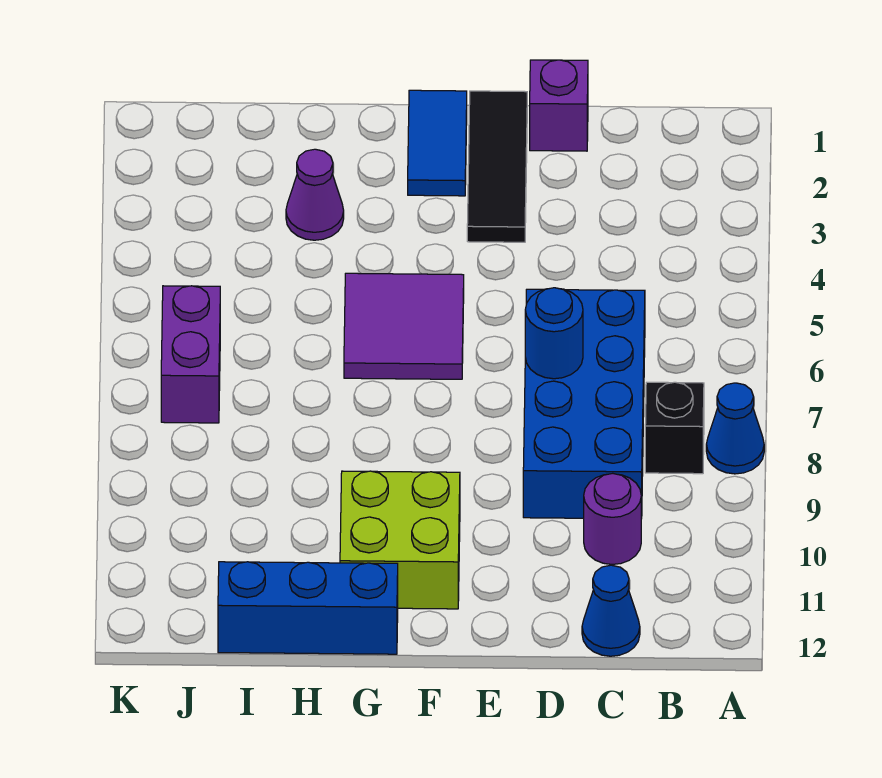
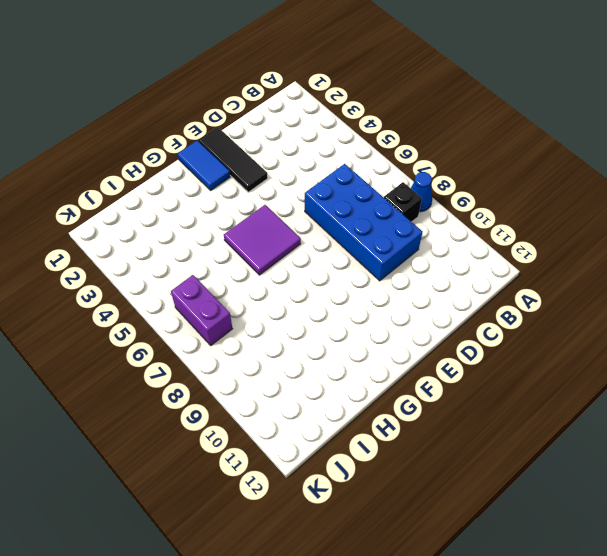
none -> purple 1x1 round brick [584,473,641,564]
none -> blue 1x1 cone [582,565,640,656]
none -> purple 1x1 brick [530,60,588,151]

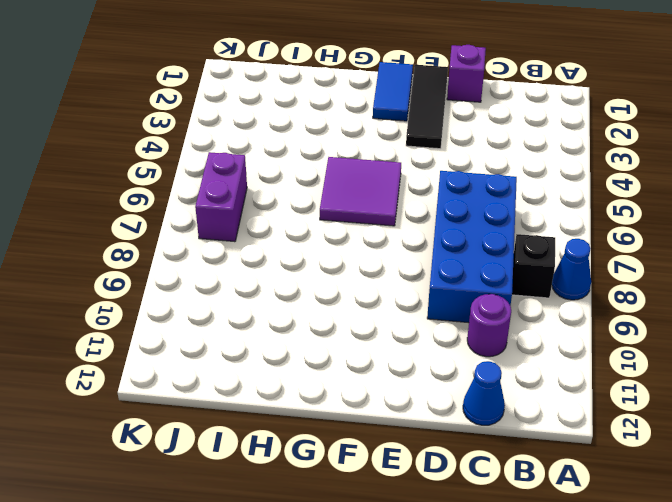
none -> lime 2x2 brick [340,471,460,609]
none -> blue 1x3 brick [218,562,398,654]
none -> purple 1x1 cone [286,149,344,240]

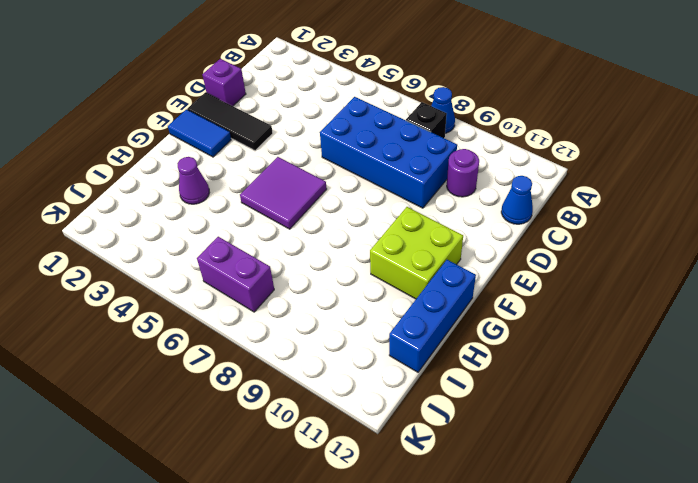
none -> blue 1x1 round brick [525,288,583,379]

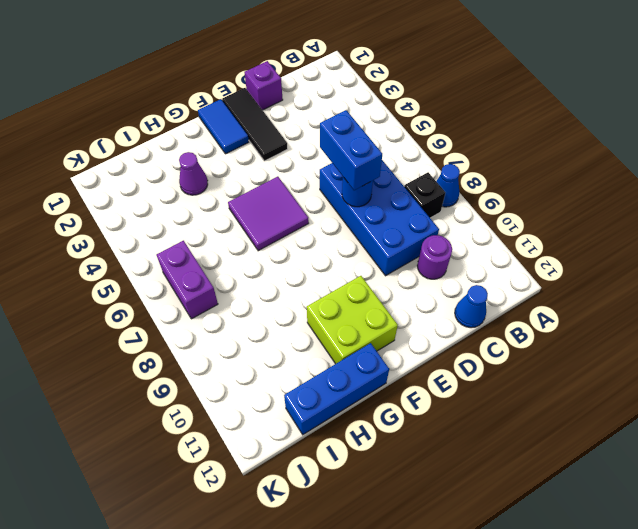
blue 1x2 brick [320,110,382,190] -> none

